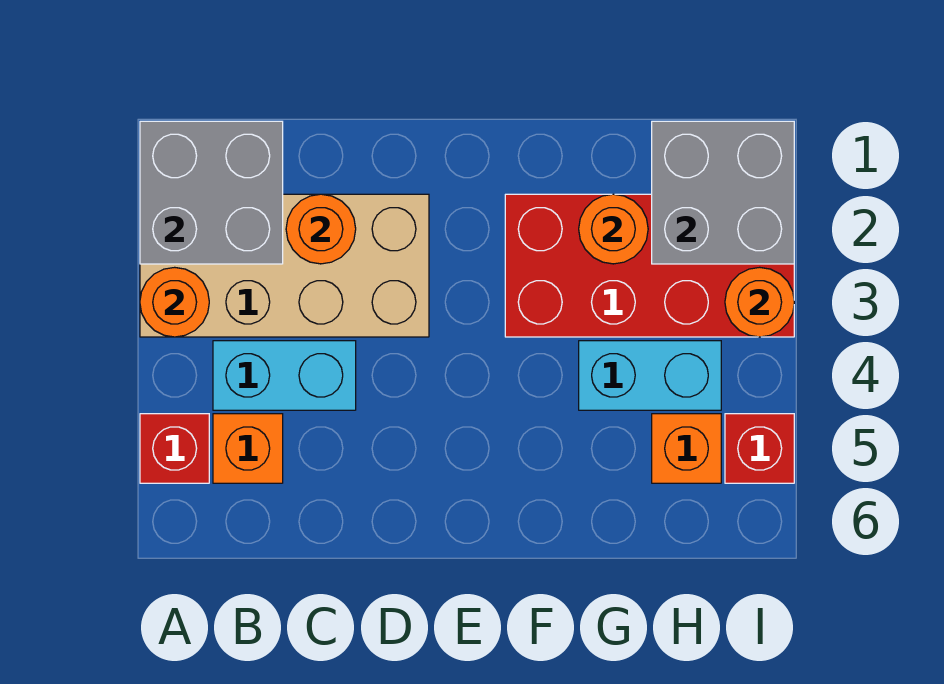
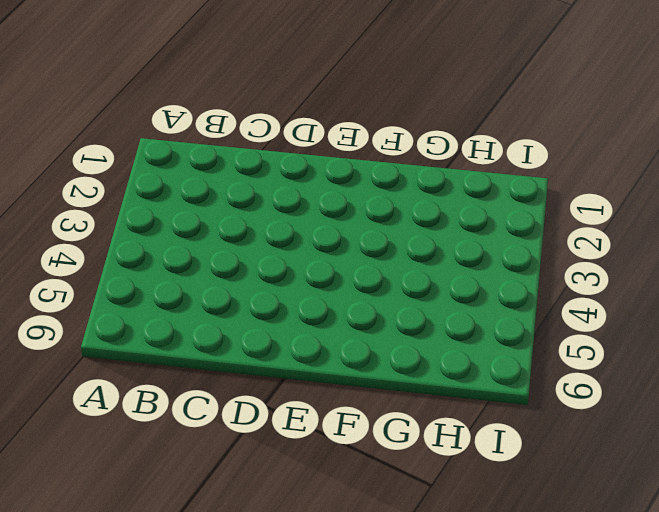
none -> tan 2x4 brick [140,194,429,337]
none -> red 1x1 brick [140,414,209,483]
none -> cyan 1x2 brick [213,341,356,410]

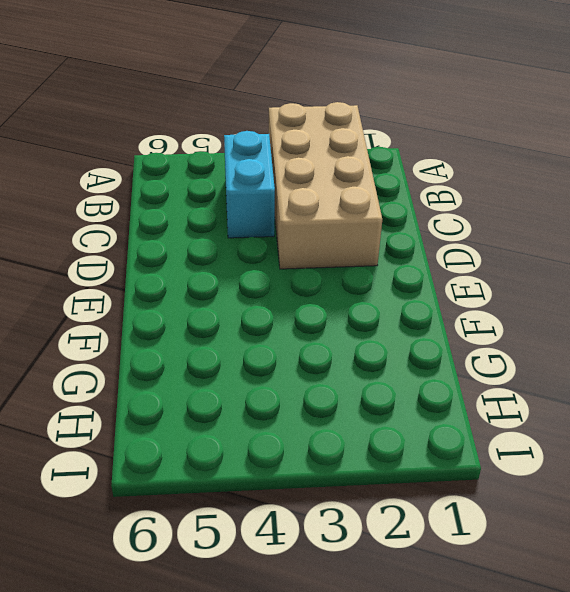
none -> red 1x1 brick [140,414,209,483]
none -> orange 1x1 brick [213,414,283,483]
none -> red 2x4 brick [505,194,794,337]

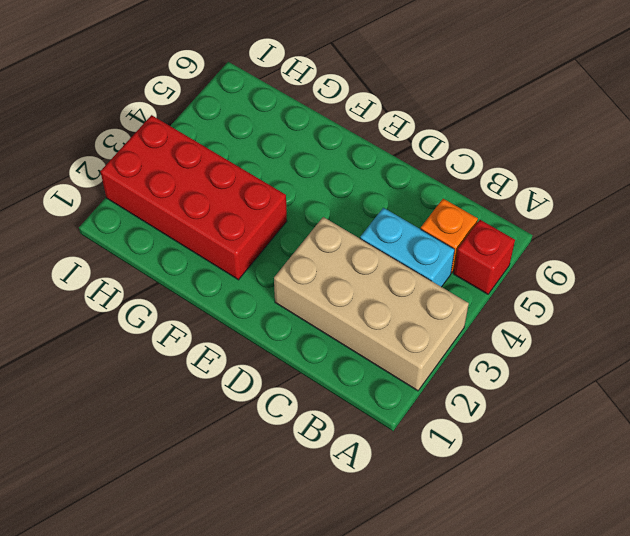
none -> cyan 1x2 brick [579,341,721,410]
none -> orange 1x1 brick [652,414,721,483]
none -> red 1x1 brick [725,414,794,483]

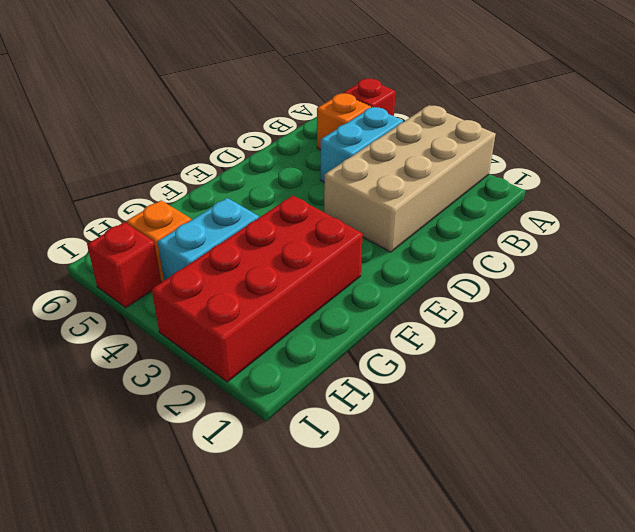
none -> grey 2x2 brick [140,121,283,264]
none -> orange 1x1 round brick [140,267,209,337]
none -> orange 1x1 round brick [286,194,356,264]

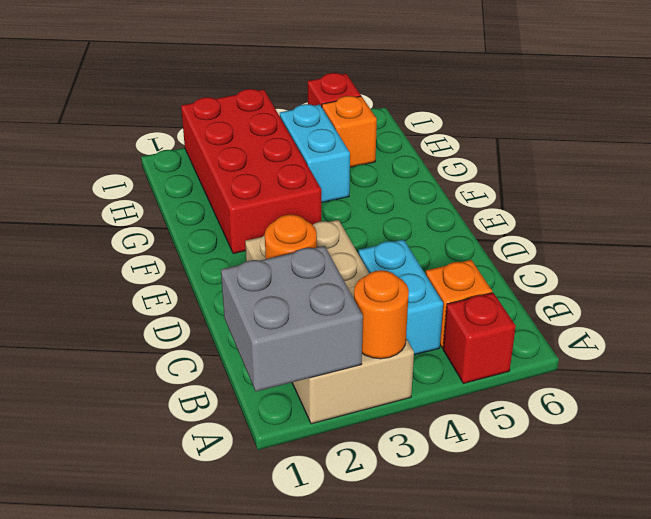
none -> orange 1x1 round brick [579,194,648,264]
none -> grey 2x2 brick [652,121,794,264]
none -> orange 1x1 round brick [725,267,794,337]

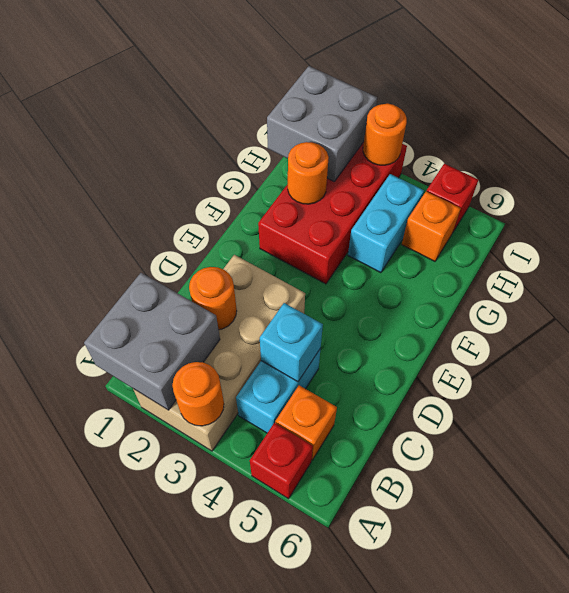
cyan 1x1 brick [260,303,323,382] -> none

